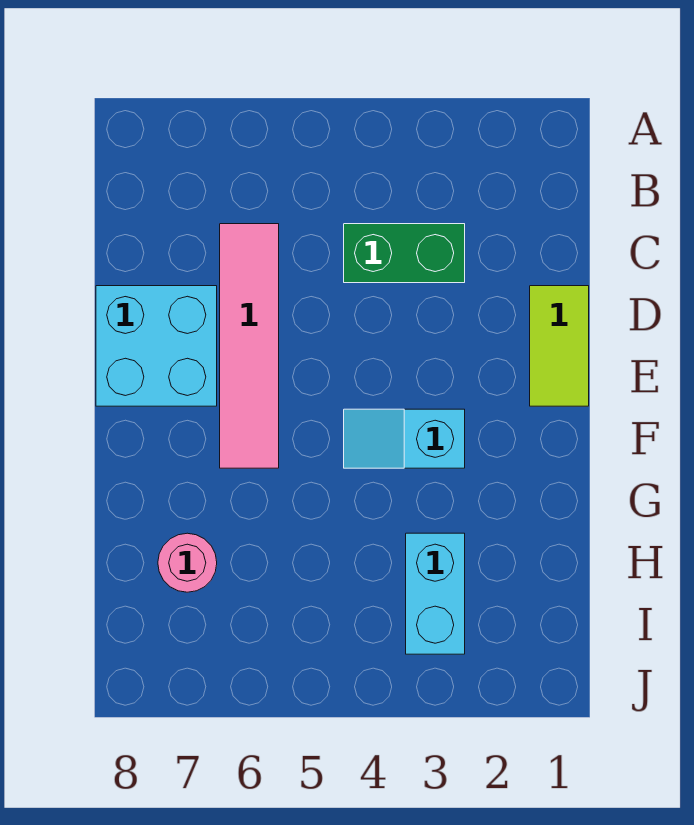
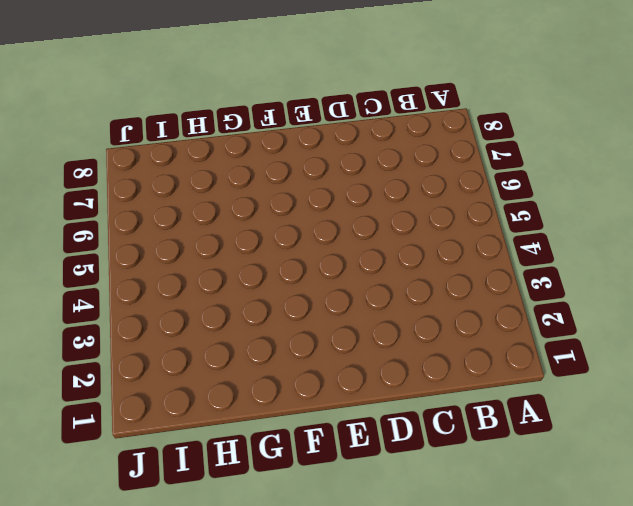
none -> green 1x2 brick [344,224,465,283]
none -> pink 1x4 tile [220,224,279,468]

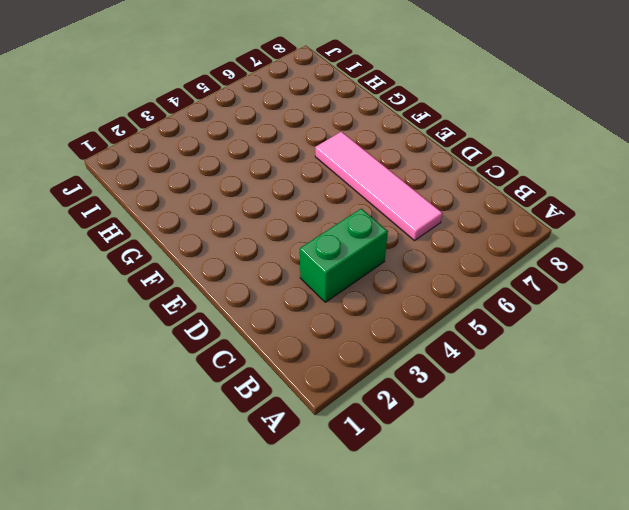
none -> lime 1x2 tile [530,286,589,406]
none -> cyan 2x2 brick [96,286,217,406]

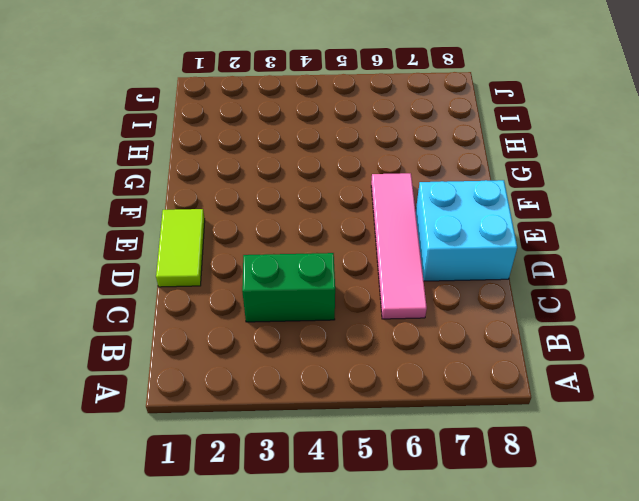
none -> cyan 1x2 slope [344,409,465,468]
none -> cyan 1x2 brick [406,533,465,654]

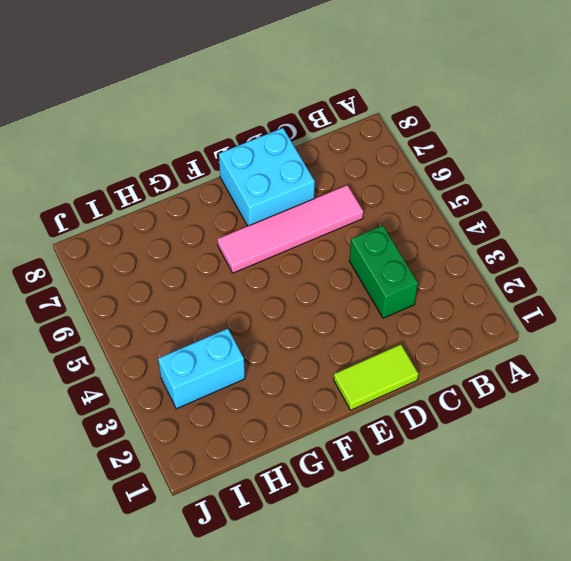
none -> cyan 1x2 slope [344,409,465,468]
none -> pink 1x1 round brick [158,533,217,592]

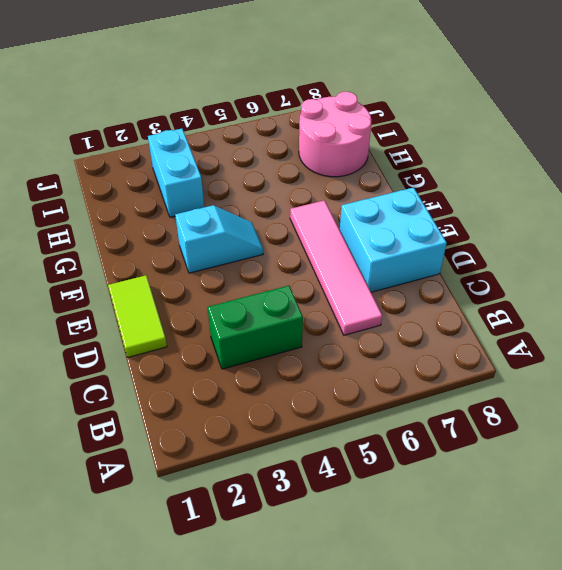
pink 2x2 round brick [299,92,371,177] -> pink 1x1 round brick [158,533,217,592]

